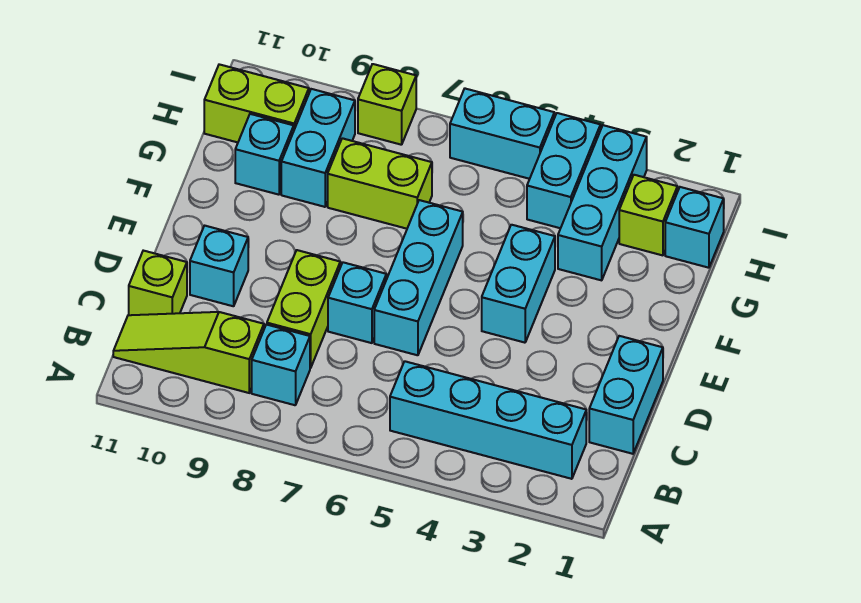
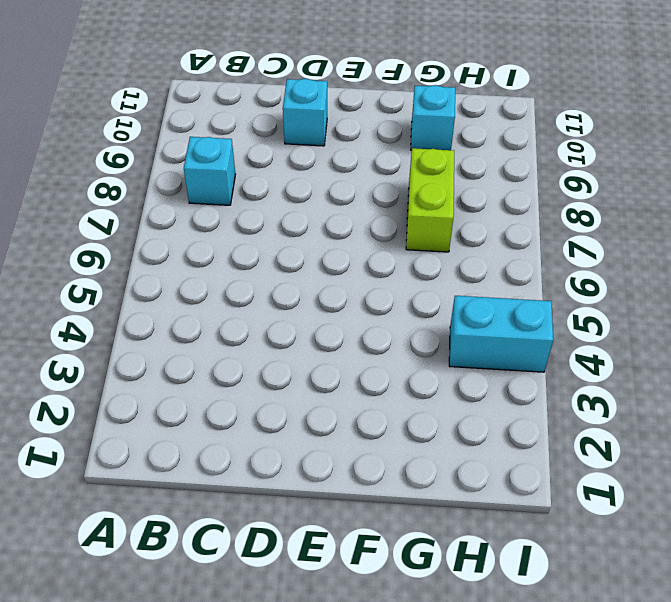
none -> cyan 1x4 brick [390,361,586,479]
none -> lime 1x3 slope [113,312,264,393]
none -> cyan 1x2 brick [589,336,663,454]

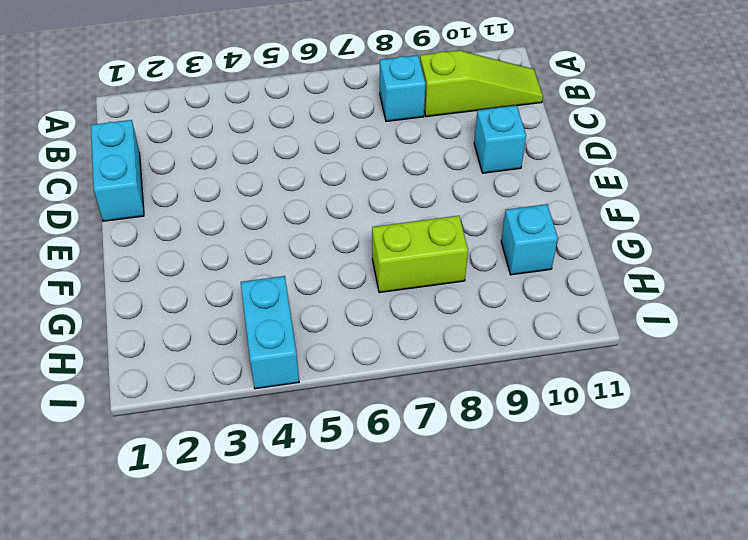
none -> cyan 1x4 brick [390,361,586,479]
none -> lime 1x2 brick [267,250,341,368]
none -> lime 1x1 brick [129,251,187,315]

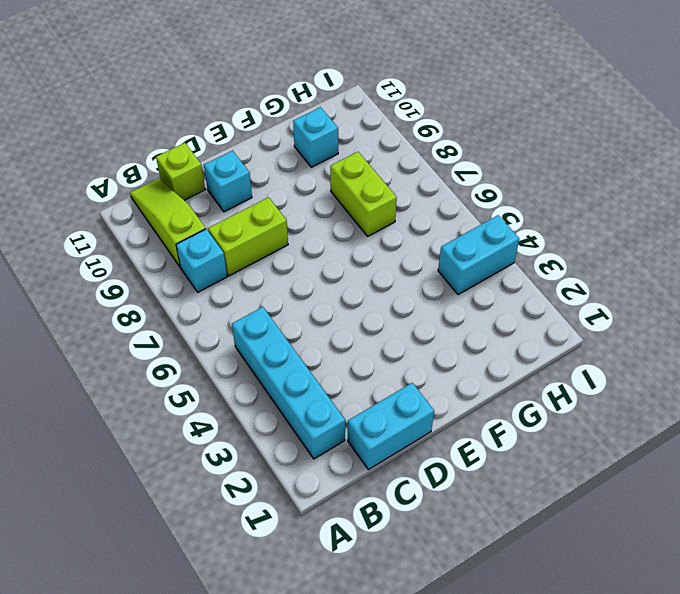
none -> cyan 1x3 brick [374,200,463,355]
none -> cyan 1x1 brick [328,262,386,343]
none -> cyan 1x2 brick [482,225,555,343]

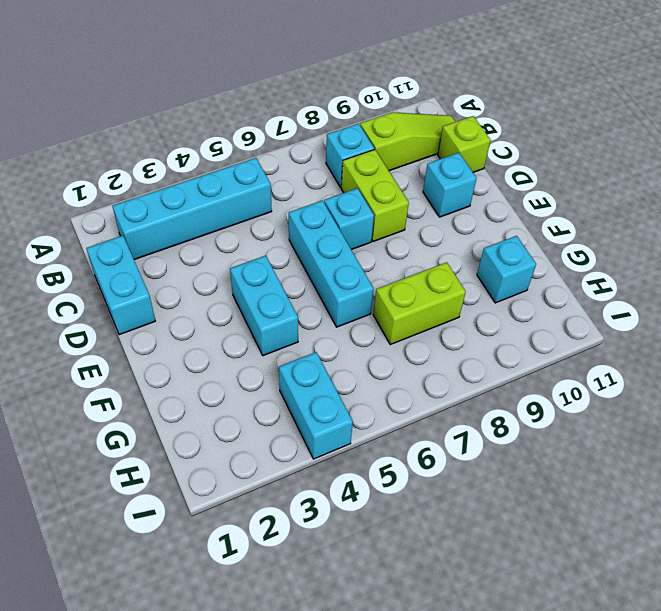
none -> cyan 1x3 brick [558,125,647,280]
none -> cyan 1x2 brick [281,89,355,207]
none -> cyan 1x1 brick [665,187,724,268]

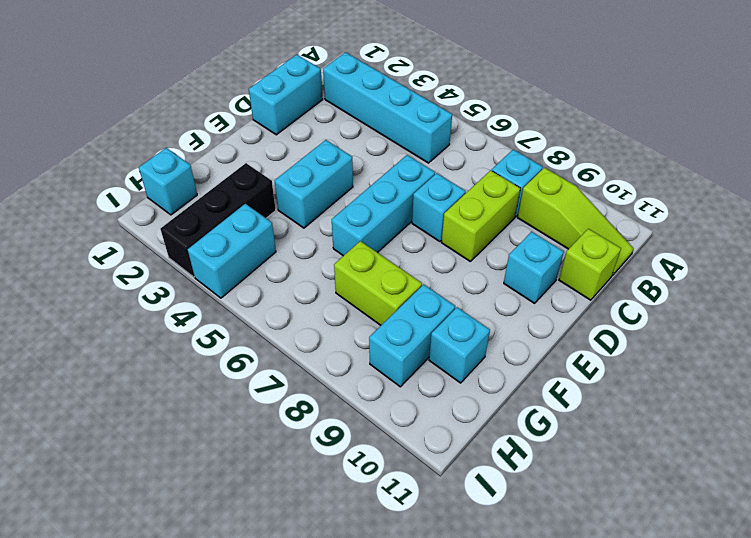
black 1x3 brick [160,163,276,277] -> cyan 1x3 brick [558,125,647,280]
none -> lime 1x1 brick [619,175,678,255]
none -> lime 1x2 brick [204,64,309,142]
none -> cyan 1x2 brick [450,89,554,179]

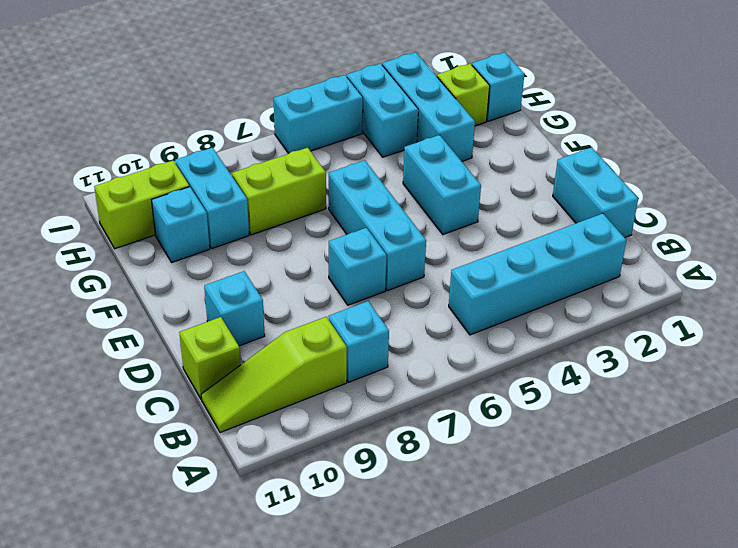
none -> lime 1x2 brick [267,250,341,368]
none -> lime 1x1 brick [358,64,416,145]

